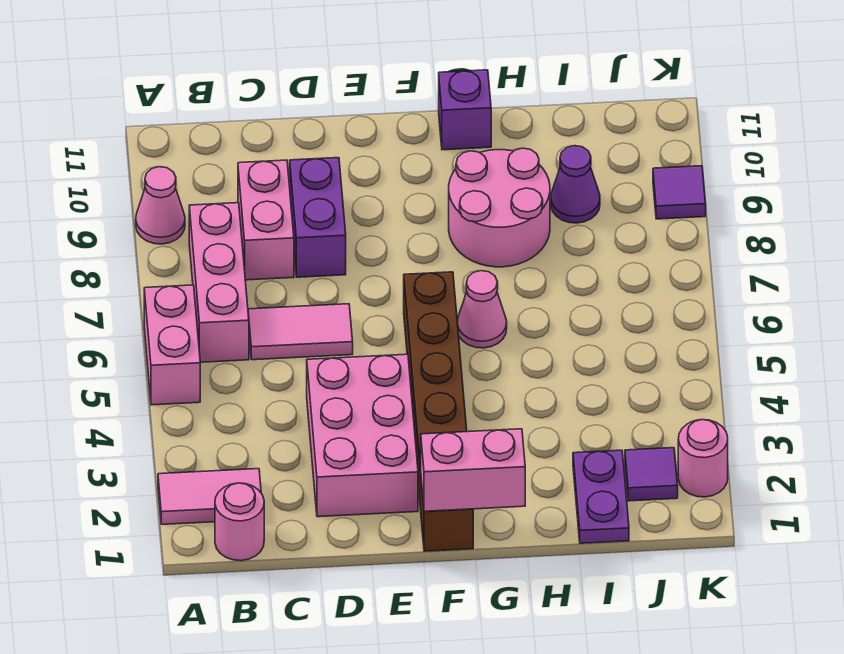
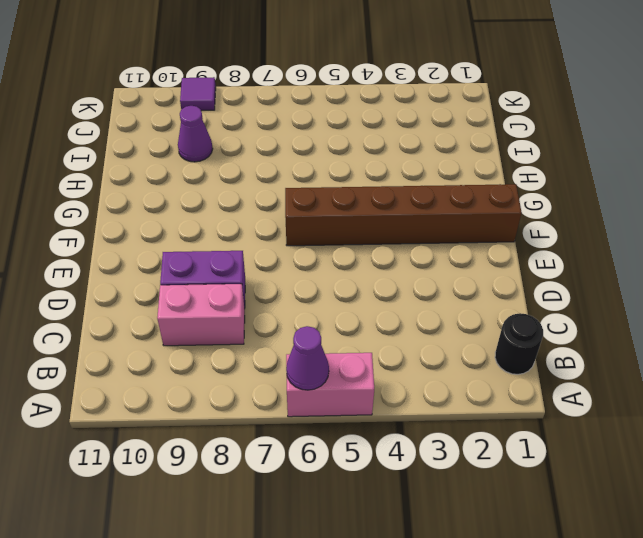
purple 1x1 cone [286,326,329,390] -> none
black 1x1 round brick [495,313,543,374] -> pink 1x1 round brick [215,483,264,561]
none -> pink 1x2 tile [158,469,261,524]
none -> pink 1x1 cone [136,167,185,244]
none -> pink 1x3 brick [189,203,249,362]

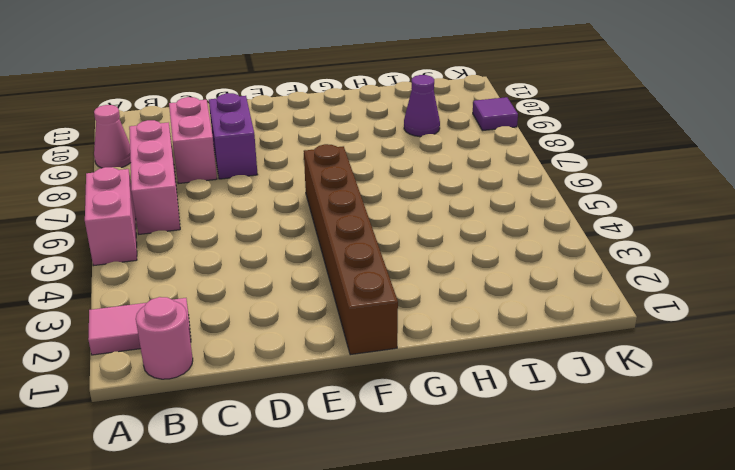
none -> pink 1x2 tile [248,304,353,360]
none -> pink 2x3 brick [307,354,418,517]
none -> pink 1x1 cone [457,271,507,348]

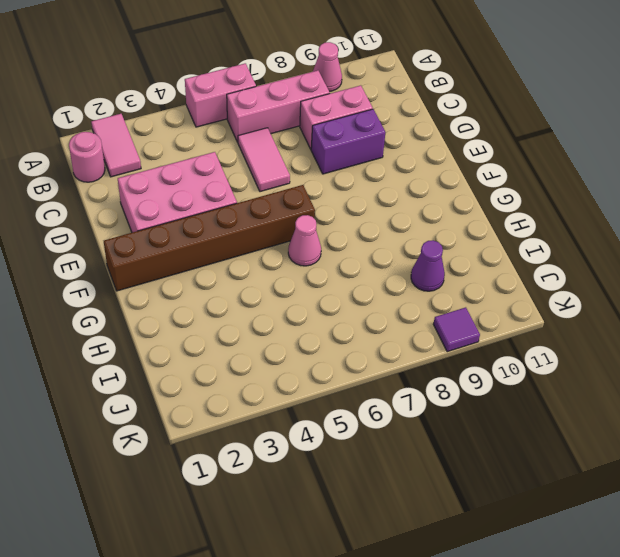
none -> pink 2x2 round brick [449,148,550,267]
none -> purple 1x1 brick [439,70,491,150]
none -> purple 1x2 plate [573,450,629,543]

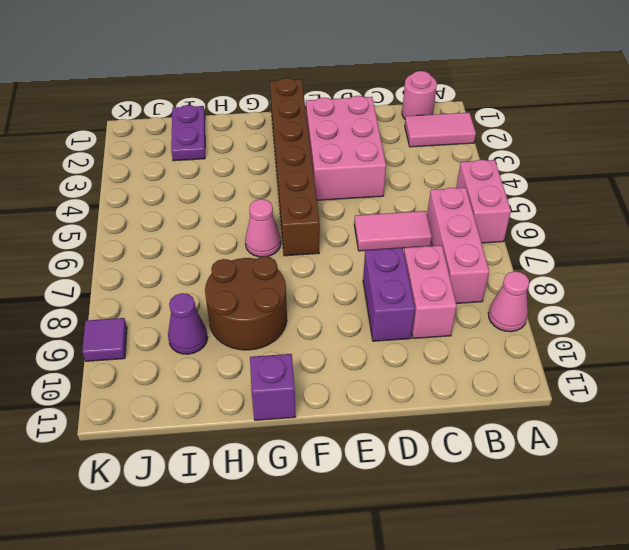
brown 2x2 round brick [205,256,287,350] -> pink 2x2 round brick [449,148,550,267]
none -> purple 1x1 tile [625,448,678,501]
none -> pink 1x1 round brick [678,420,728,497]
none -> pink 1x2 brick [421,429,525,511]

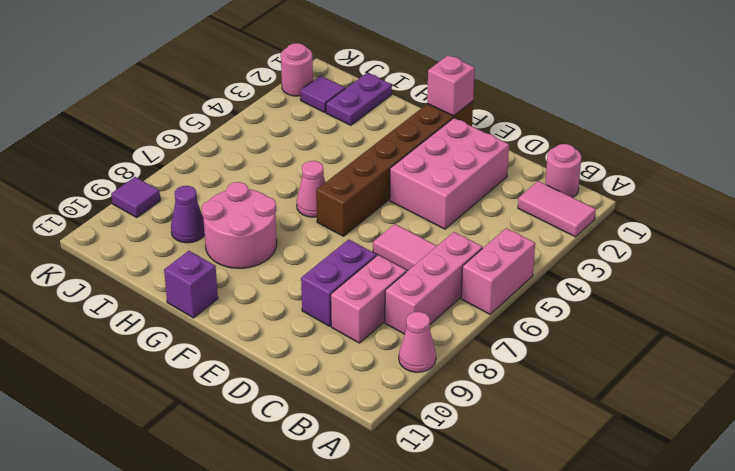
pink 1x1 brick [427,55,475,116] -> pink 1x2 brick [421,429,525,511]

